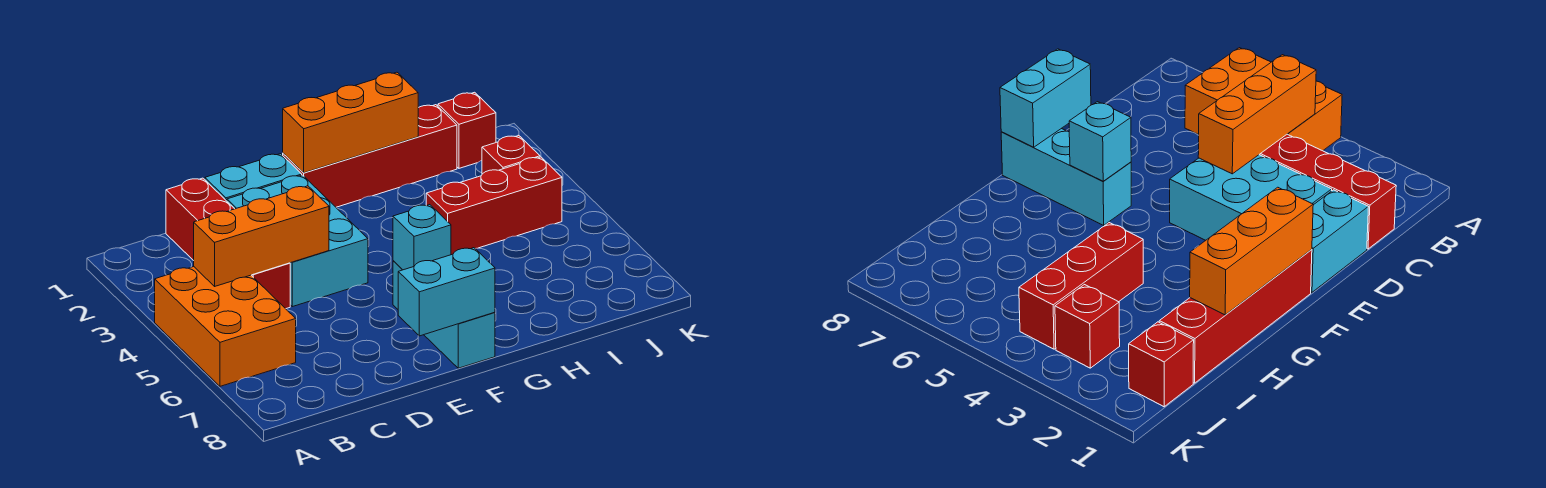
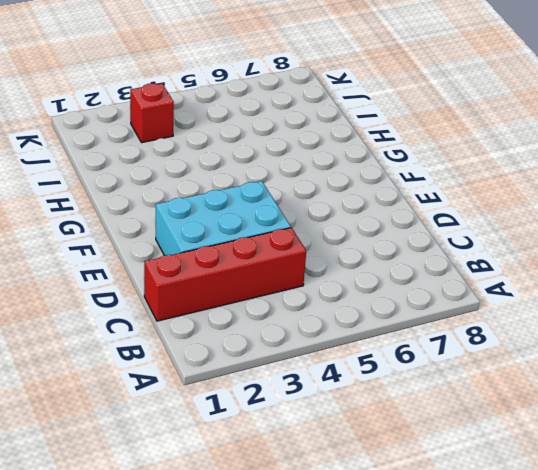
none -> orange 2x3 brick [155,267,296,386]
none -> cyan 1x2 brick [205,154,302,201]
none -> red 1x4 brick [283,105,457,207]

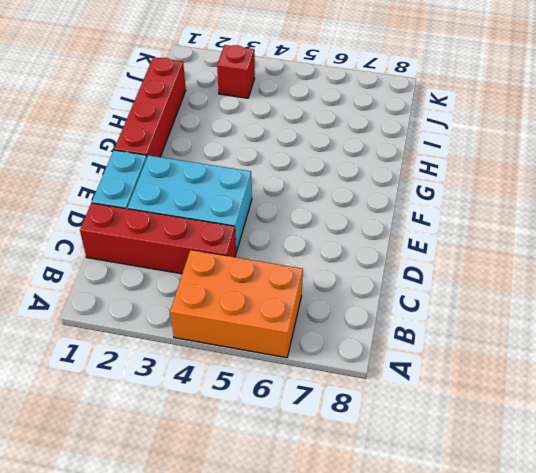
none -> cyan 1x3 brick [393,261,495,368]
none -> red 1x3 brick [426,157,562,255]
none -> red 1x1 brick [438,92,496,168]

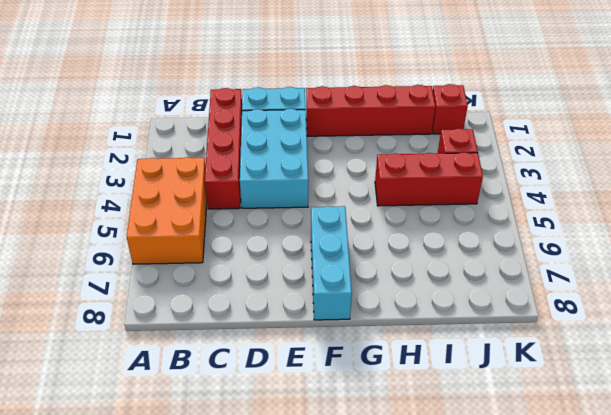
none -> orange 1x3 brick [194,186,329,286]
none -> cyan 1x2 brick [398,248,495,336]
none -> orange 1x3 brick [283,72,418,173]

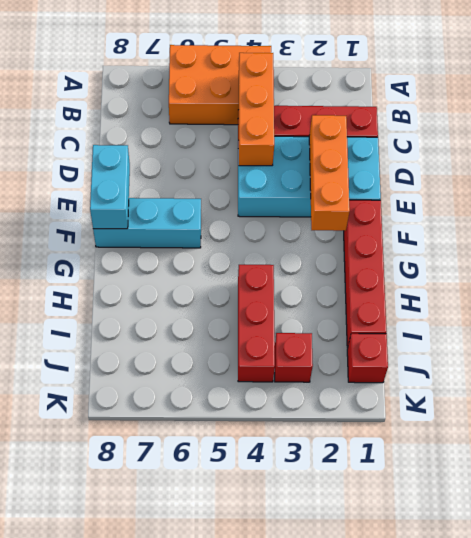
orange 1x3 brick [309,115,350,231] -> orange 1x3 brick moved to [283,72,418,173]
none -> cyan 1x1 brick [393,205,451,270]

